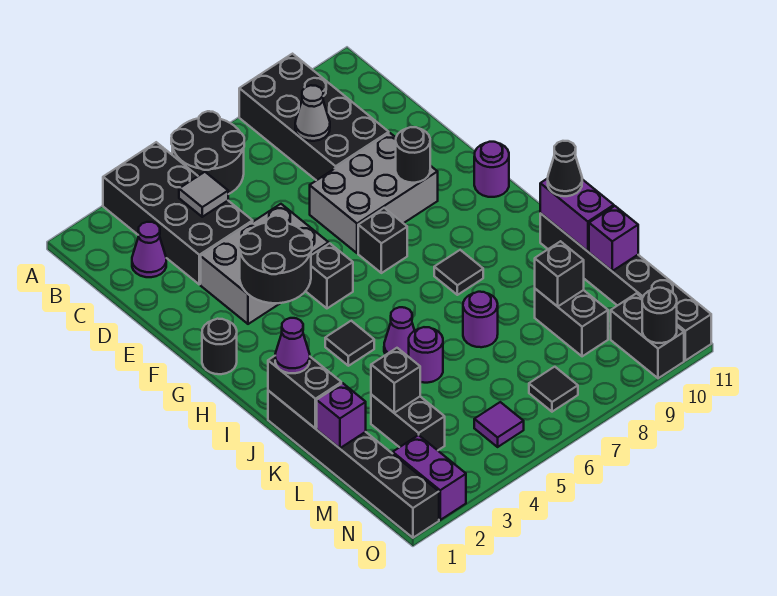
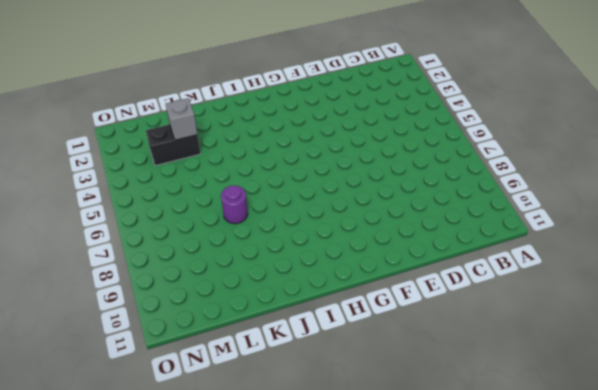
grey 1x1 brick [166,98,197,140] -> black 1x1 brick [371,348,420,413]
none -> black 2x4 brick [103,142,253,284]
none -> black 2x2 round brick [171,111,244,194]
none -> black 2x4 brick [239,54,389,180]
none -> purple 1x1 cone [132,222,166,277]

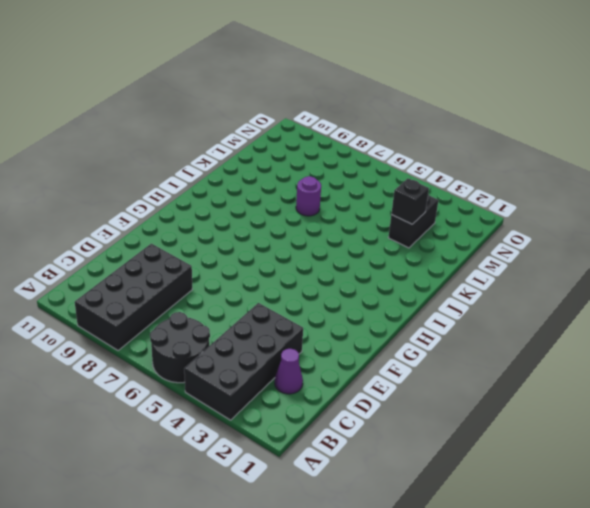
none -> grey 2x3 brick [201,204,329,324]
none -> grey 2x3 brick [310,133,438,253]
none -> black 1x1 round brick [202,319,237,374]
none -> black 1x1 brick [306,243,353,308]

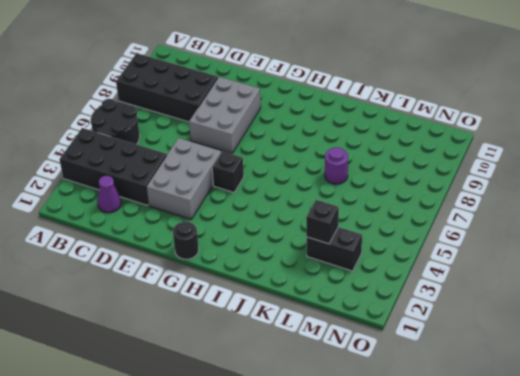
none -> black 1x1 brick [358,208,407,273]
none -> purple 1x1 round brick [474,142,509,197]
none -> black 1x1 tile [325,321,374,366]
none -> black 1x1 tile [434,250,483,295]

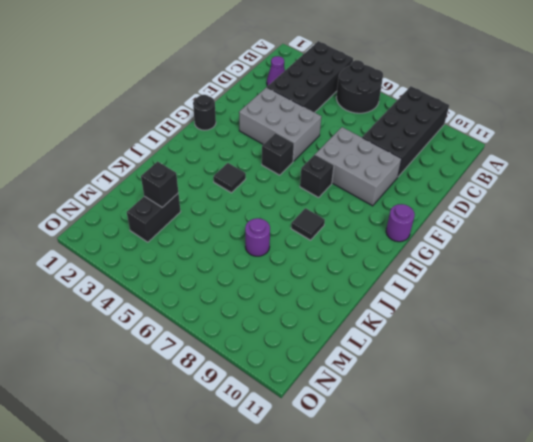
none -> black 1x6 brick [268,391,439,538]
none -> purple 1x1 cone [384,307,415,357]
none -> black 1x6 brick [540,213,711,361]
none -> purple 1x1 round brick [409,327,443,383]

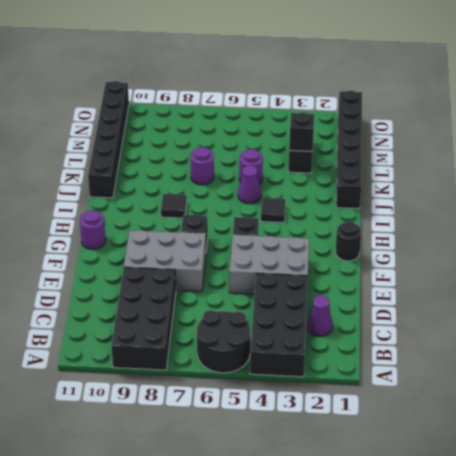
none -> black 1x2 brick [535,289,608,356]
none -> purple 1x2 brick [393,435,466,520]
none -> purple 1x1 tile [474,402,524,447]
none -> black 1x1 tile [529,367,578,412]

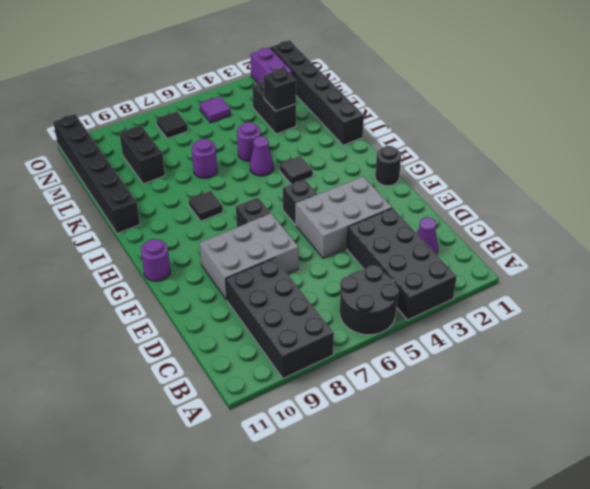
none -> black 1x2 brick [611,293,684,378]
none -> grey 1x1 tile [179,172,228,217]
none -> grey 1x1 cone [295,85,330,141]
none -> black 2x2 round brick [239,216,312,303]

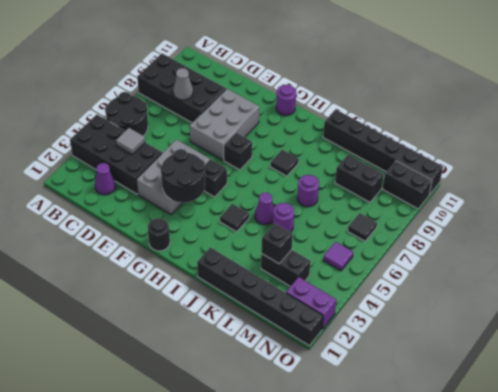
none -> black 1x1 round brick [396,127,430,183]
none -> black 1x2 brick [268,356,341,428]
none -> purple 1x2 brick [540,178,614,251]
none -> purple 1x1 brick [317,383,366,448]

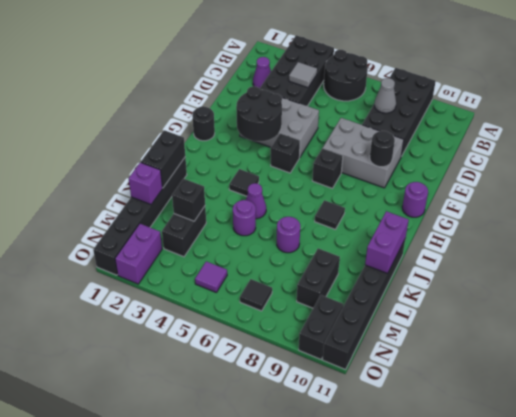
none -> black 1x1 brick [535,241,584,307]
none -> purple 1x1 brick [589,206,638,271]
none -> black 1x1 round brick [642,288,677,343]
none -> purple 1x1 cone [275,318,310,373]

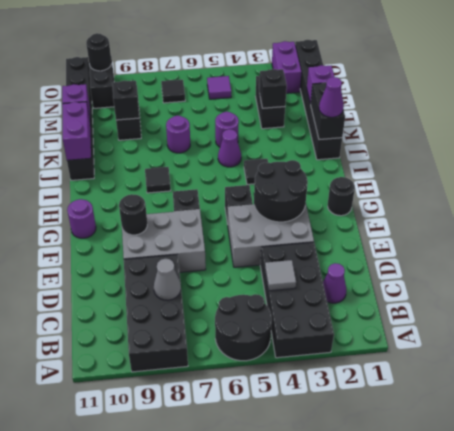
none -> black 1x1 cone [548,141,582,196]

